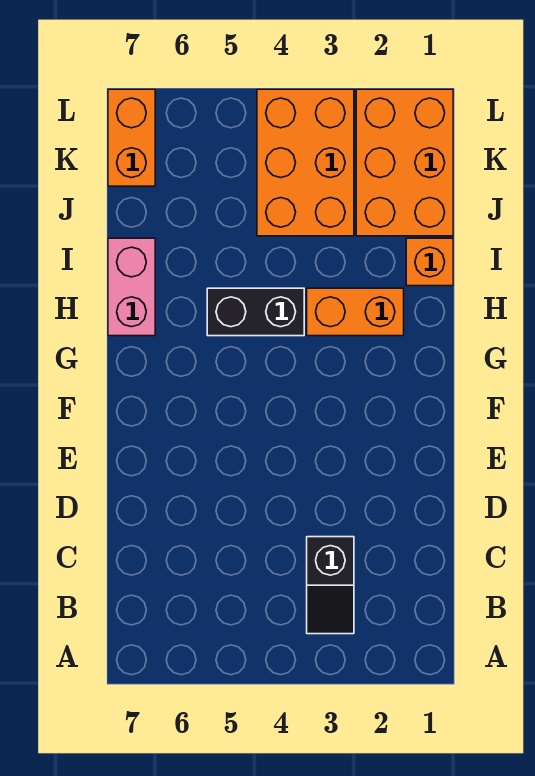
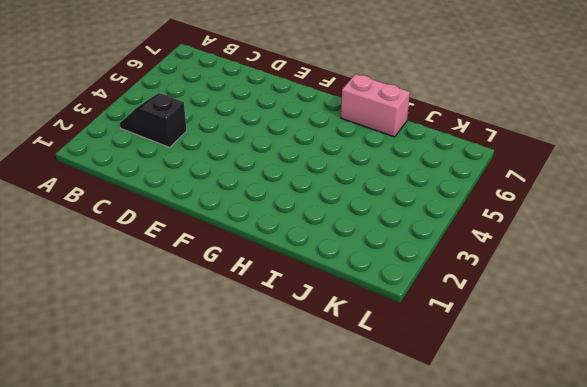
none -> orange 1x2 brick [307,288,404,336]
none -> black 1x2 brick [207,288,304,336]

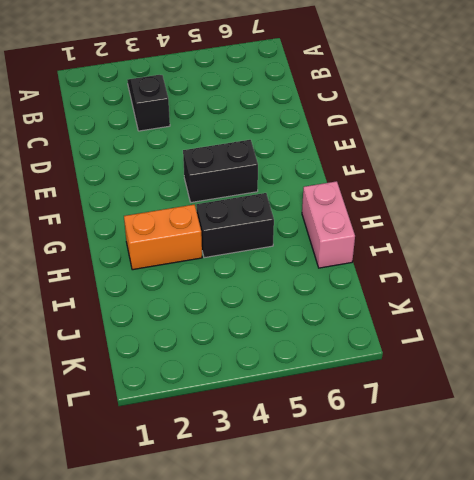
black 1x2 brick [183,140,258,202] -> none
none -> orange 1x1 brick [406,238,453,286]
none -> orange 2x3 brick [356,89,453,236]

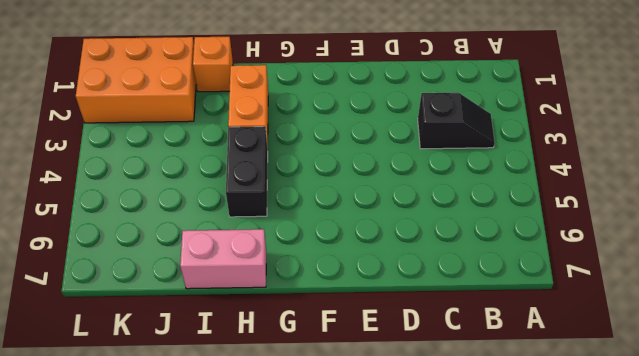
none -> orange 2x3 brick [257,89,354,236]
none -> orange 1x2 brick [108,89,155,186]

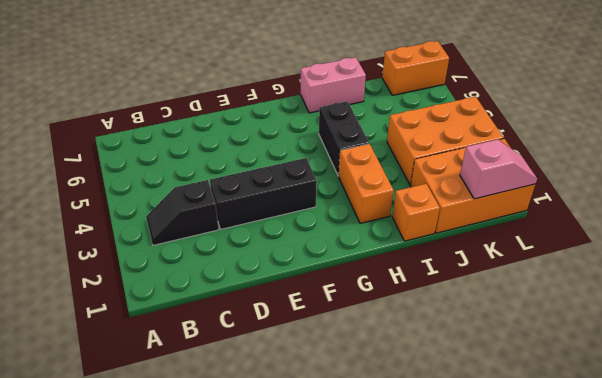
black 1x3 brick [210,158,317,229] -> none
pink 1x2 slope [460,139,537,199] -> none

